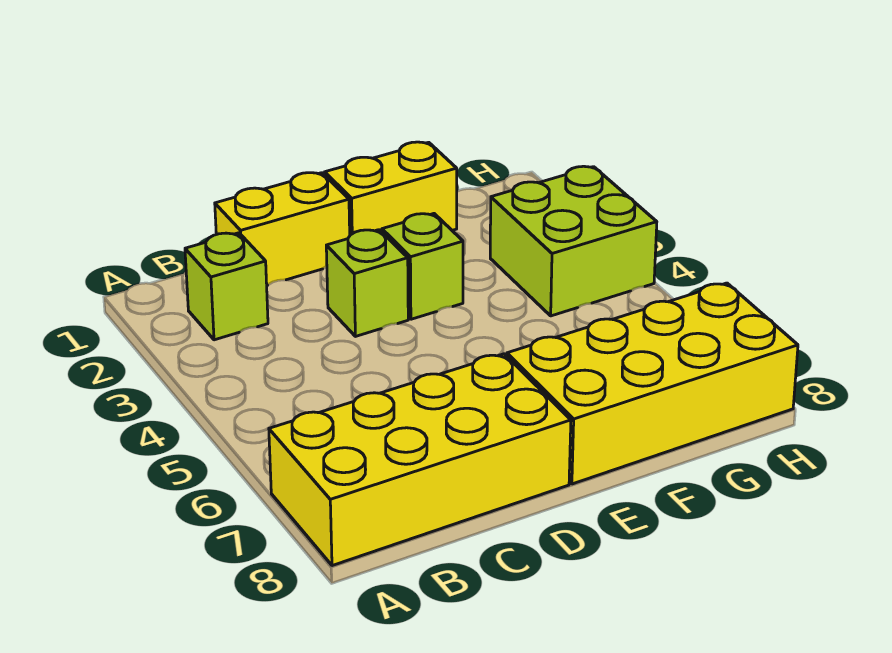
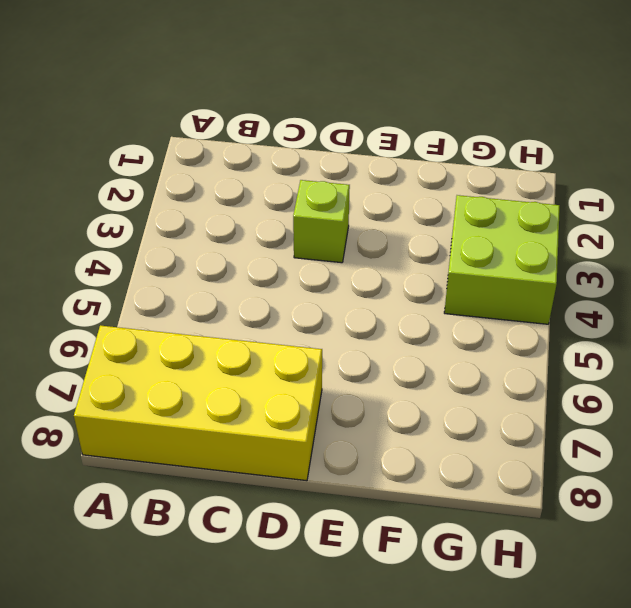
none -> lime 1x1 brick [185,233,268,340]
none -> yellow 1x2 brick [215,173,350,286]

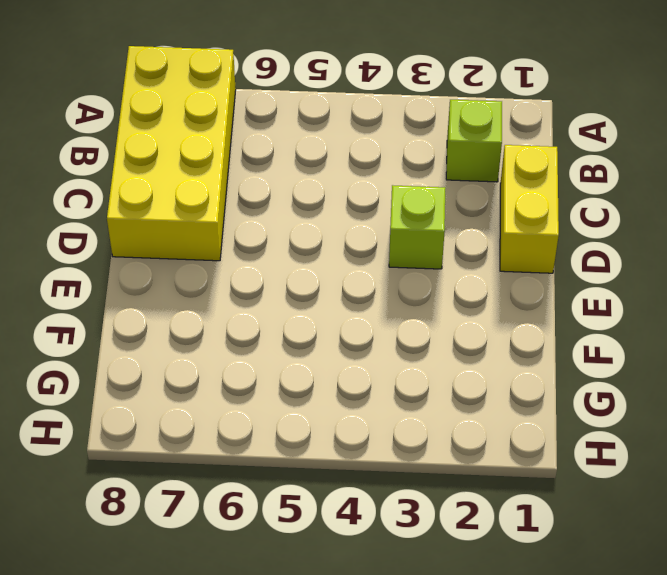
none -> yellow 1x2 brick [325,142,457,235]
none -> lime 1x1 brick [382,214,463,319]

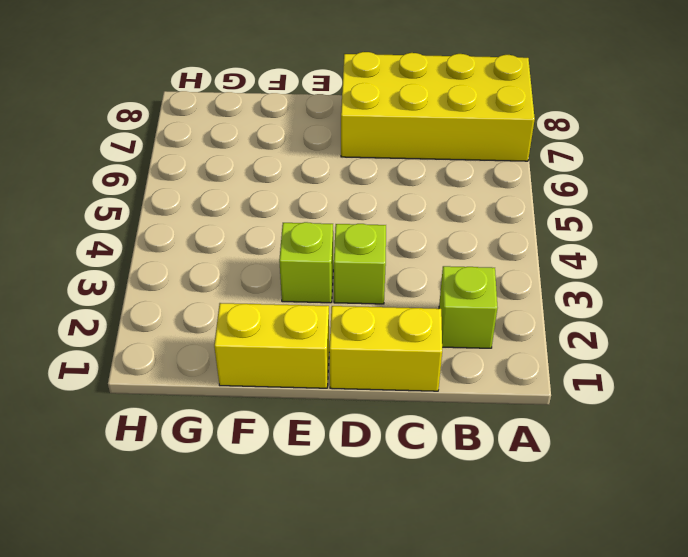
none -> yellow 2x4 brick [507,283,798,484]
none -> lime 2x2 brick [490,166,657,316]

